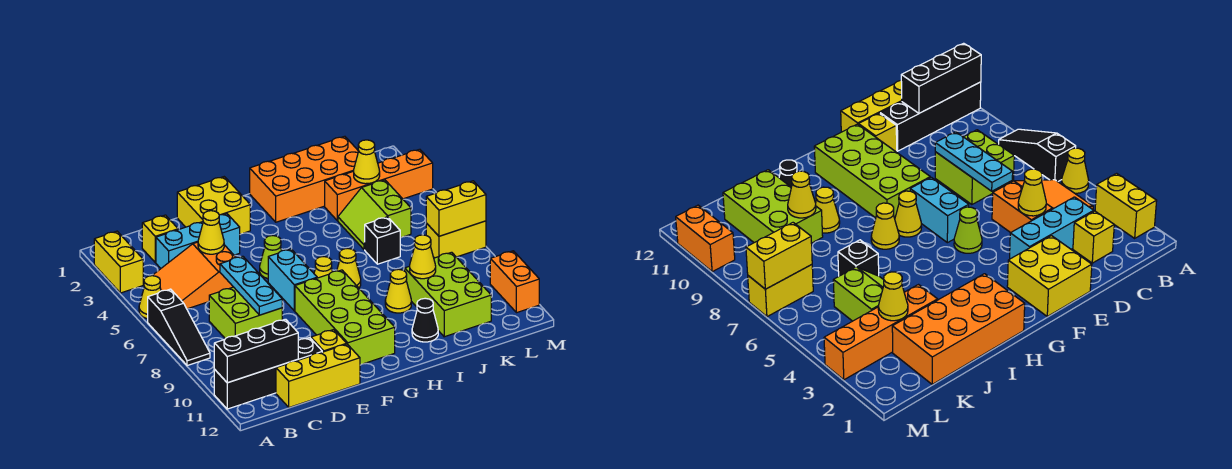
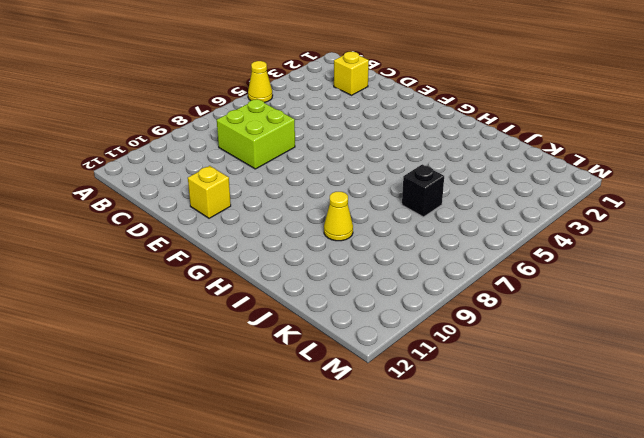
none -> yellow 1x2 brick [94,231,143,293]
none -> black 1x3 slope [148,289,210,366]
none -> black 1x4 brick [214,338,322,409]
none -> orange 2x3 slope [152,242,236,309]

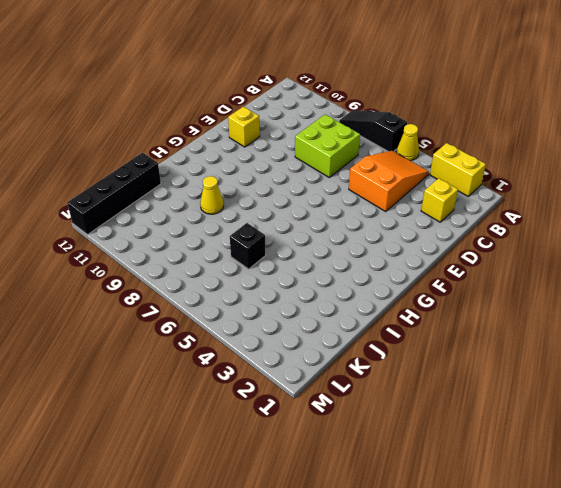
black 1x4 brick [67,153,161,235] -> black 1x4 brick moved to [214,338,322,409]
none -> cyan 1x3 brick [156,214,240,268]
none -> yellow 1x3 brick [276,344,360,407]
none -> yellow 2x2 brick [177,177,250,234]
none -> lime 1x1 cone [260,236,282,279]

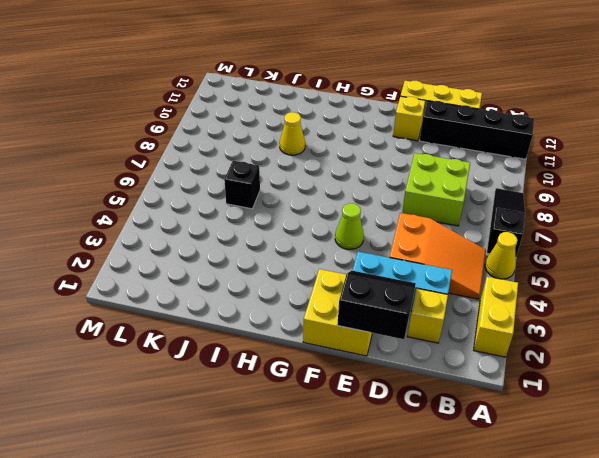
black 2x2 slope [337,270,416,339] -> none
none -> cyan 1x2 brick [268,249,317,311]
none -> lime 2x4 brick [295,270,395,365]
none -> yellow 1x1 cone [314,257,332,278]
none -> orange 2x4 brick [250,136,358,222]

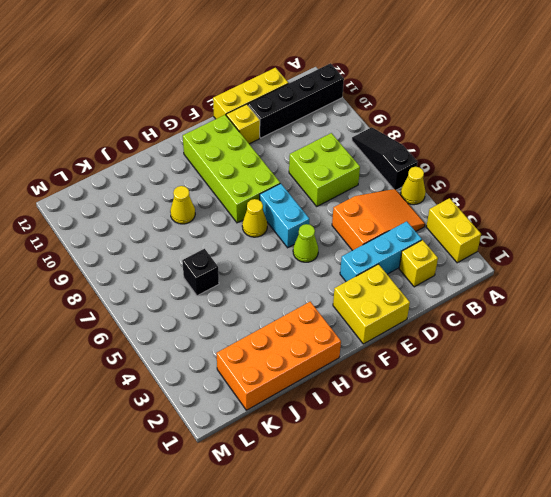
none -> yellow 1x1 cone [337,248,361,288]
none -> black 1x1 cone [412,298,438,342]
none -> orange 1x4 brick [325,149,433,221]
none -> lime 2x2 slope [338,180,411,250]

